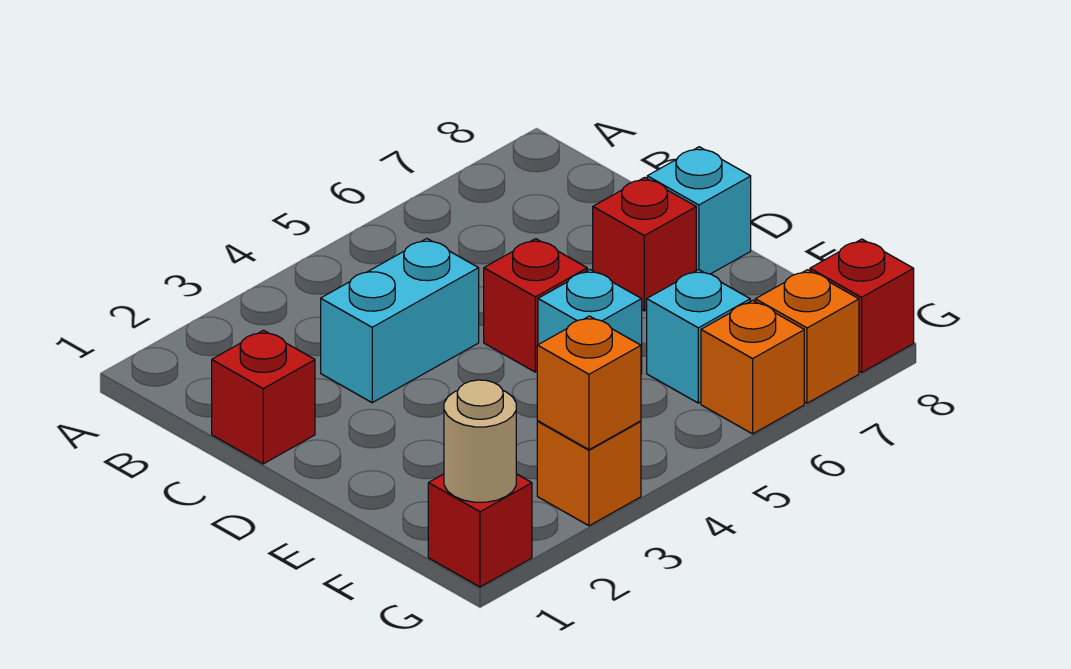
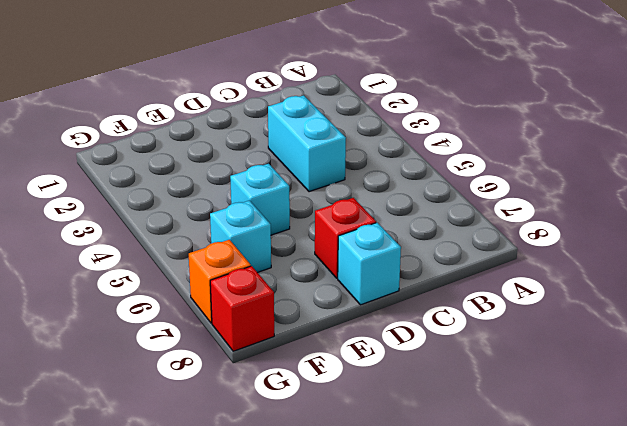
none -> red 1x1 brick [212,330,315,464]
none -> red 1x1 brick [484,239,587,372]
none -> red 1x1 brick [428,474,532,587]

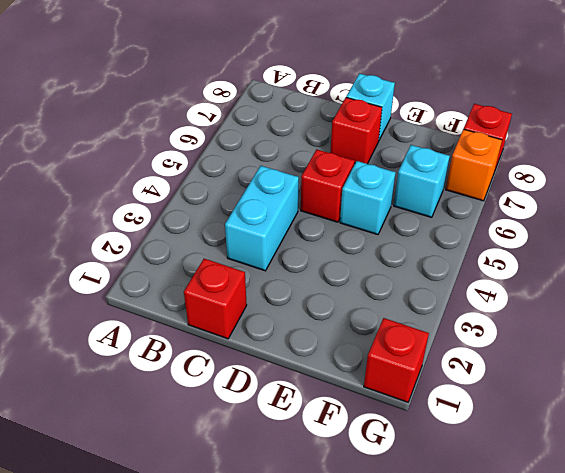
none -> orange 1x1 brick [537,421,641,526]
none -> orange 1x1 brick [701,300,804,434]
none -> tan 1x1 round brick [444,380,516,502]

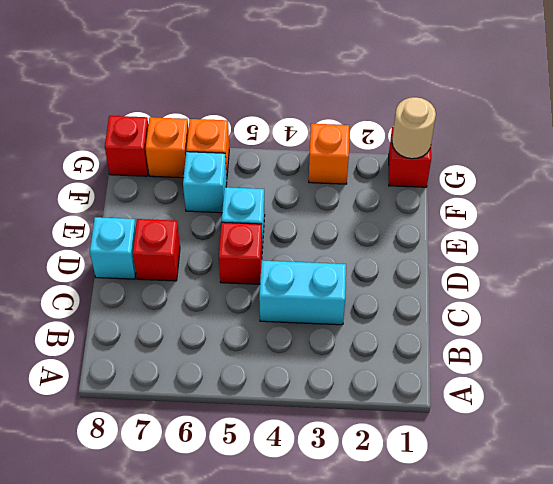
none -> red 1x1 brick [212,330,315,464]
none -> orange 1x1 brick [537,316,641,450]

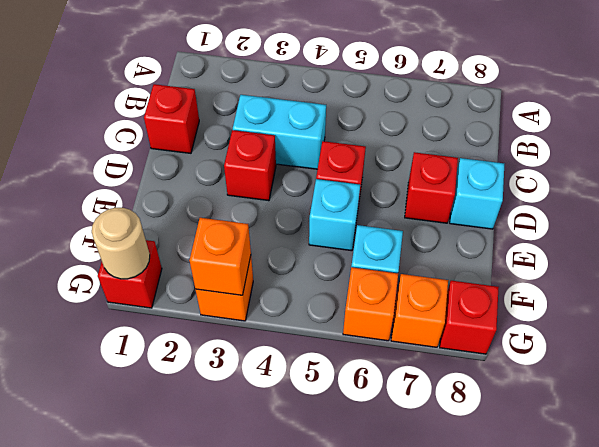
red 1x1 brick [224,130,276,201] -> none

